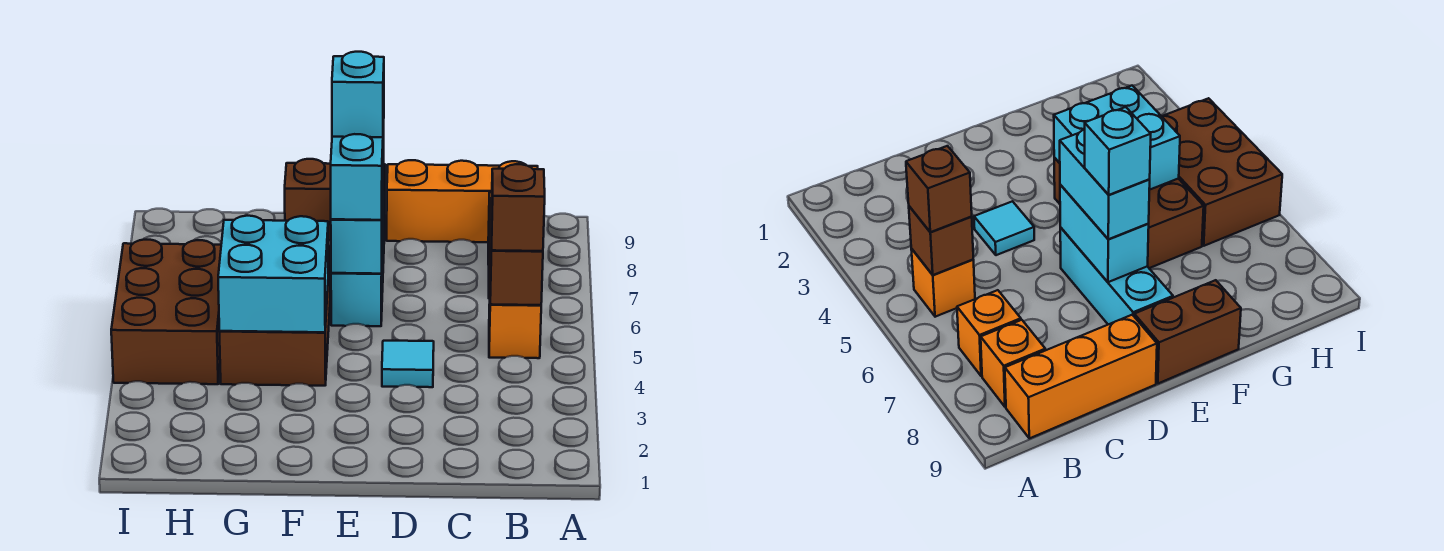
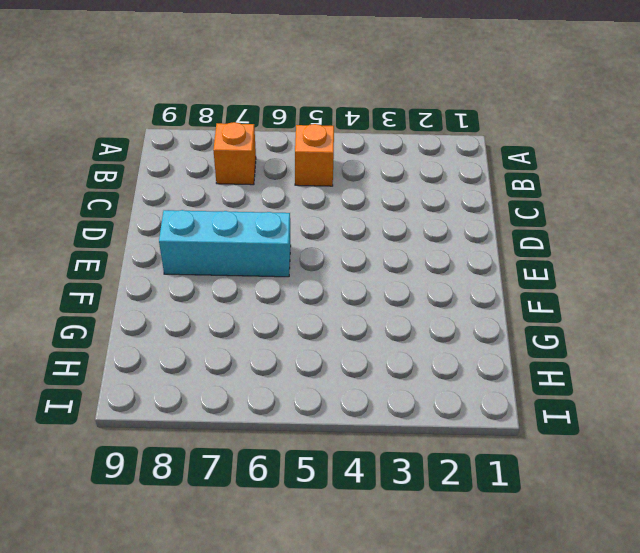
none -> orange 1x1 brick [981,320,1045,407]
none -> orange 1x3 brick [387,160,538,242]
none -> cyan 1x1 tile [382,341,434,387]

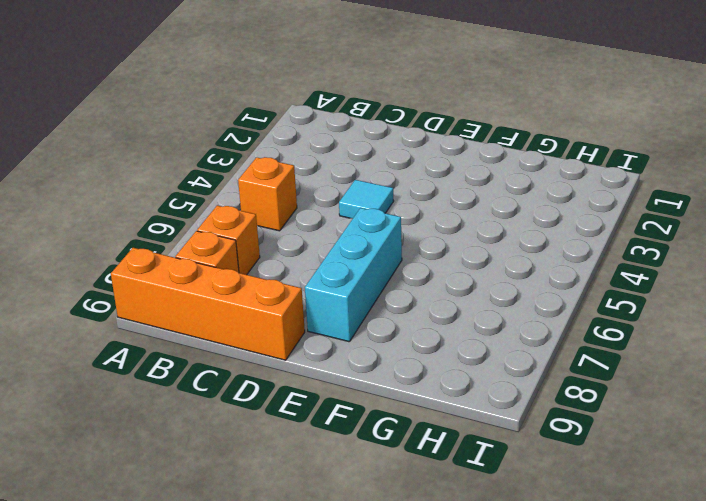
orange 1x4 brick [111,248,305,360] -> orange 1x3 brick [387,160,538,242]
none -> brown 1x2 brick [285,159,385,240]
none -> brown 2x3 brick [220,246,330,386]
none -> brown 2x3 brick [111,240,221,384]

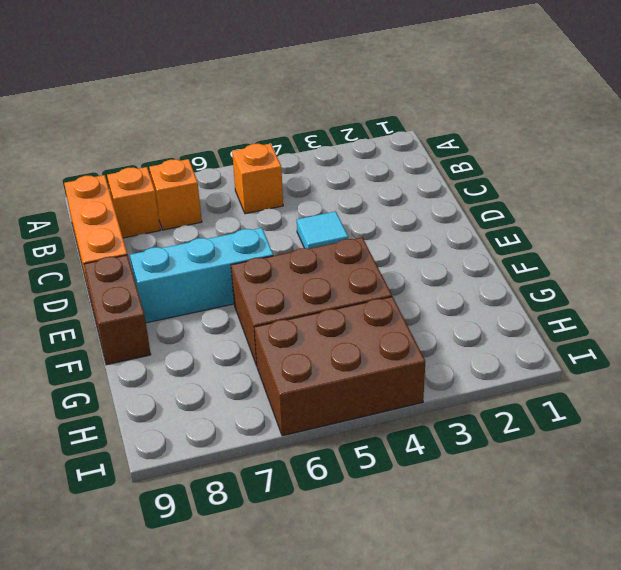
none -> brown 1x1 brick [490,250,543,305]
none -> cyan 1x2 brick [331,170,384,274]
none -> cyan 2x2 brick [218,216,328,332]

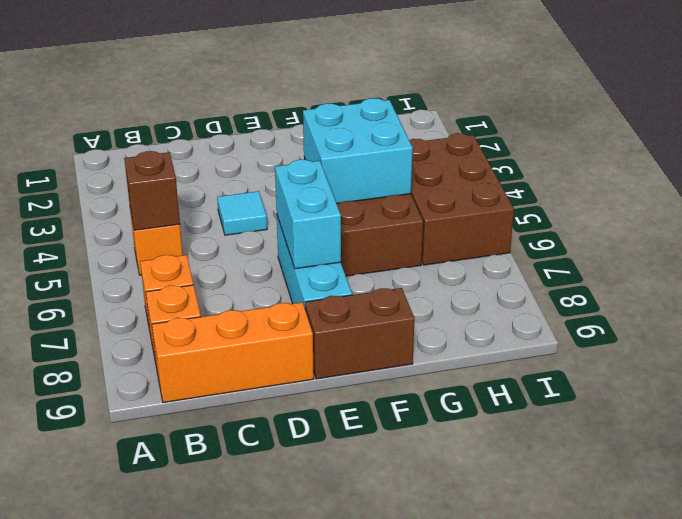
none -> brown 1x1 brick [491,164,545,251]
none -> cyan 1x2 brick [331,122,384,220]
none -> cyan 1x1 brick [332,52,384,137]

